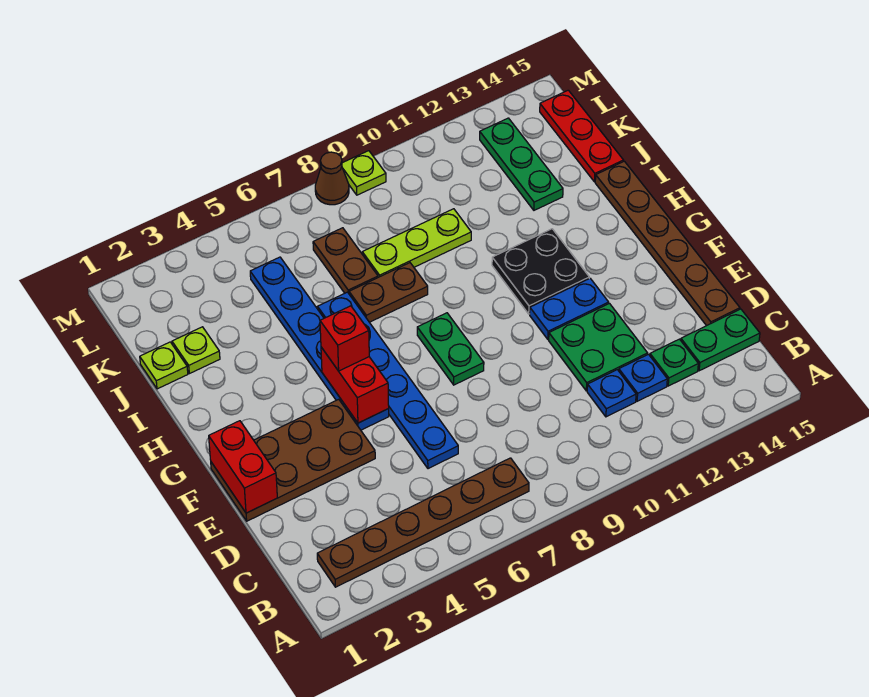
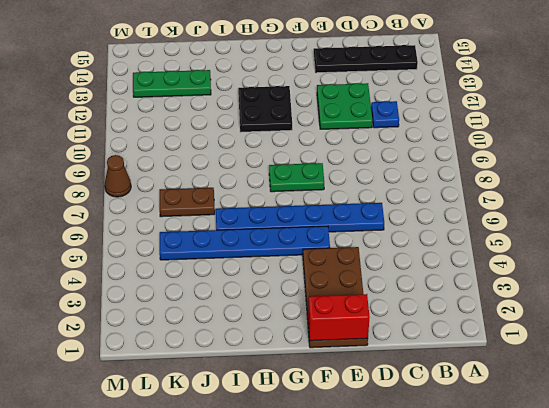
black 1x4 plate [314,45,418,73] -> green 1x2 plate [681,309,760,371]
none -> brown 1x6 plate [317,458,529,587]
none -> blue 1x1 plate [619,354,667,401]
none -> green 1x1 plate [650,339,698,386]

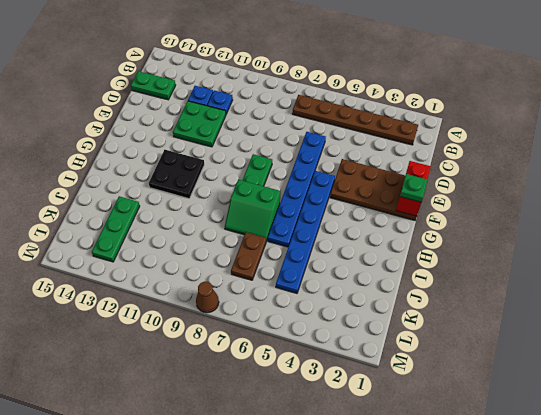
green 1x1 plate [400,174,427,202] -> green 1x1 plate moved to [650,339,698,386]
green 2x2 slope [225,180,280,241] -> brown 1x2 plate [349,263,428,322]
none -> brown 1x6 plate [595,161,740,326]
none -> blue 1x2 plate [530,278,609,339]
none -> lime 1x1 plate [140,342,188,389]

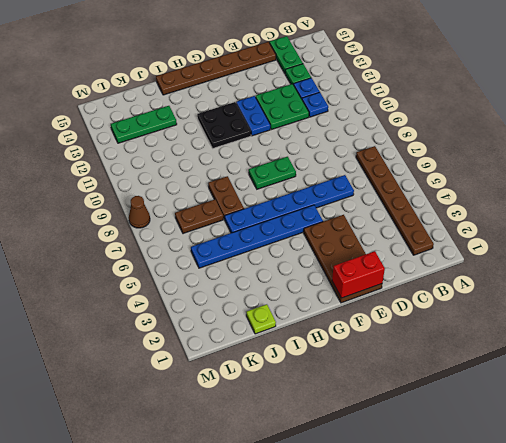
none -> lime 1x1 plate [172,327,220,374]
none -> lime 1x3 plate [362,209,471,277]
none -> red 1x3 plate [540,90,623,182]

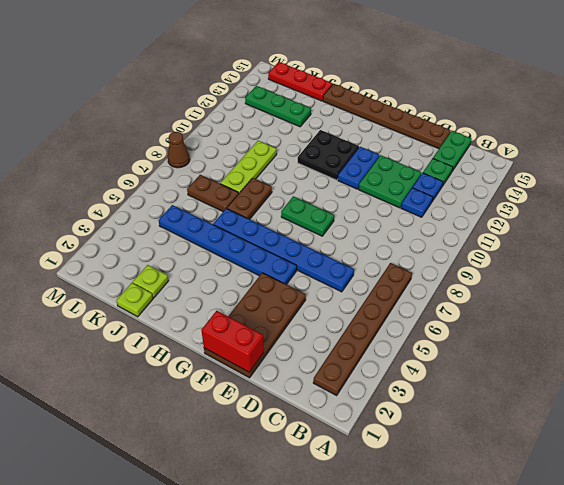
none -> lime 1x1 plate [342,151,386,195]
none -> red 1x2 brick [321,347,389,423]
none -> red 1x1 brick [320,306,369,371]

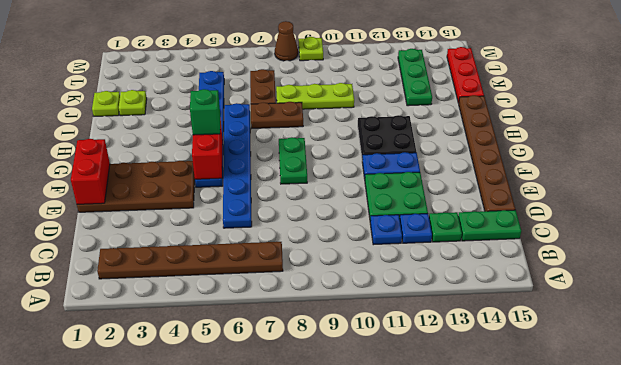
green 1x1 brick [190,89,220,135] -> red 1x1 brick [320,306,369,371]

